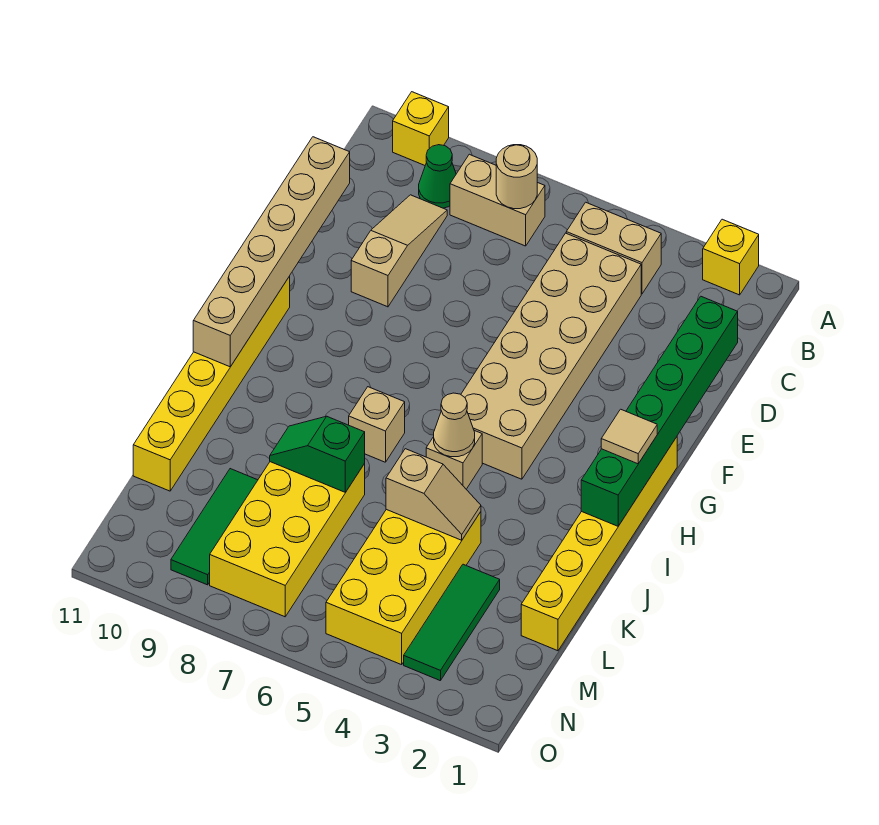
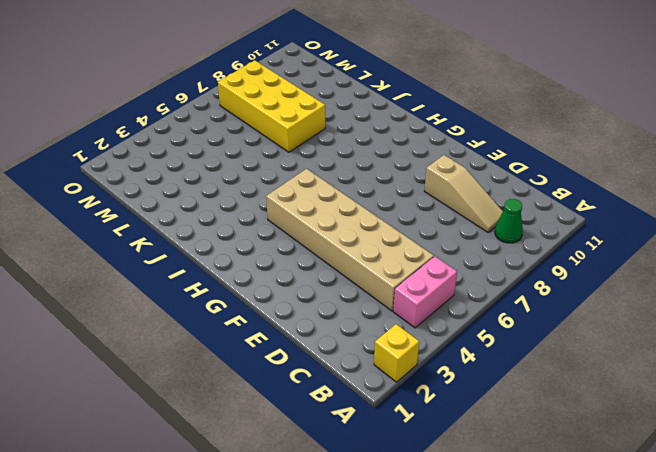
pink 1x2 brick [393,256,457,328] -> tan 1x2 brick [566,202,661,294]
none -> yellow 1x1 brick [393,92,449,165]
none -> tan 1x2 brick [450,154,545,246]
none -> yellow 1x6 brick [521,437,677,651]

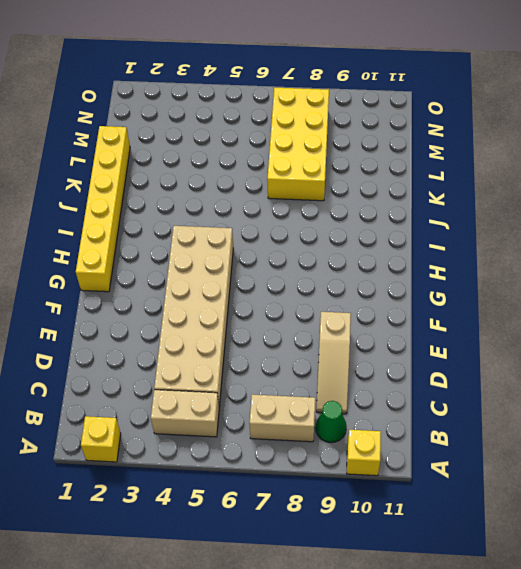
none -> yellow 1x6 brick [133,276,290,491]
none -> tan 1x1 brick [426,430,482,489]
none -> tan 1x1 brick [349,387,405,462]

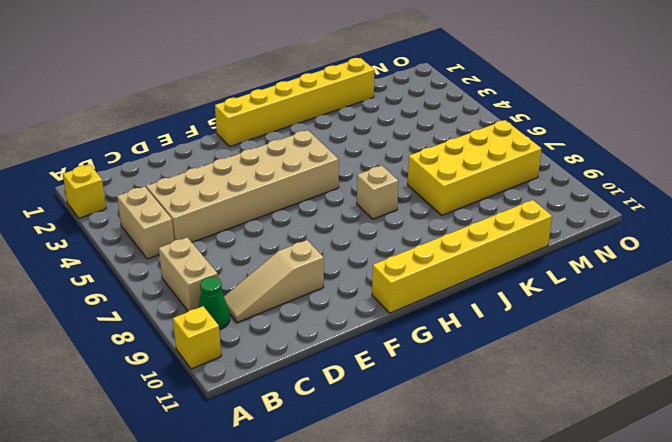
none -> tan 1x1 brick [426,430,482,489]
none -> yellow 2x4 brick [326,509,481,665]
none -> green 1x3 tile [404,564,500,681]

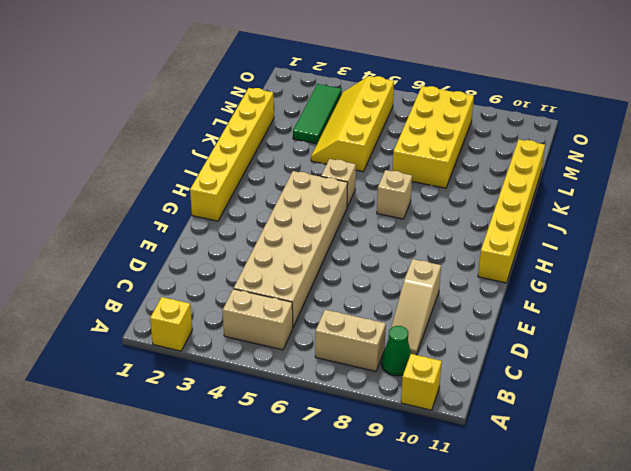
yellow 2x4 slope [311,76,394,172] -> yellow 2x4 brick [326,509,481,665]
none -> green 1x3 tile [171,469,258,585]
none -> tan 1x1 round brick [496,145,537,209]
none -> green 1x6 brick [581,296,738,526]

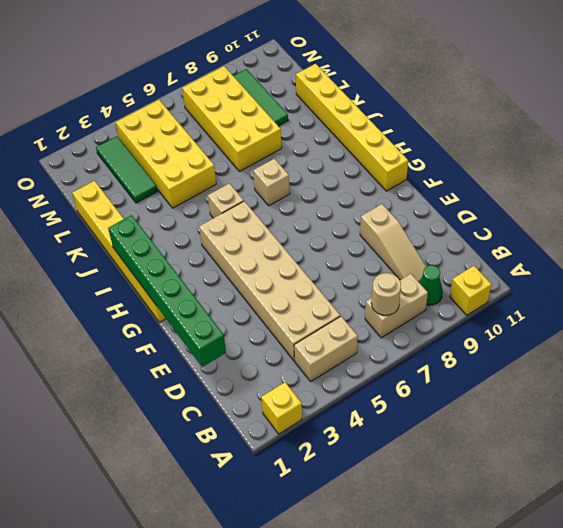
none -> tan 1x6 brick [193,137,350,367]
none -> tan 1x1 cone [434,393,475,457]
none -> tan 1x2 slope [386,449,481,540]

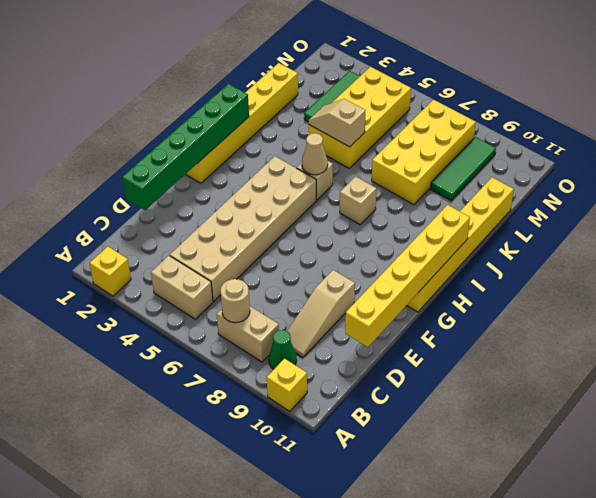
yellow 1x6 brick [345,205,470,347] -> tan 1x6 brick [193,137,350,367]
none -> green 1x2 slope [270,416,365,492]
none -> tan 1x1 tile [601,409,657,464]

